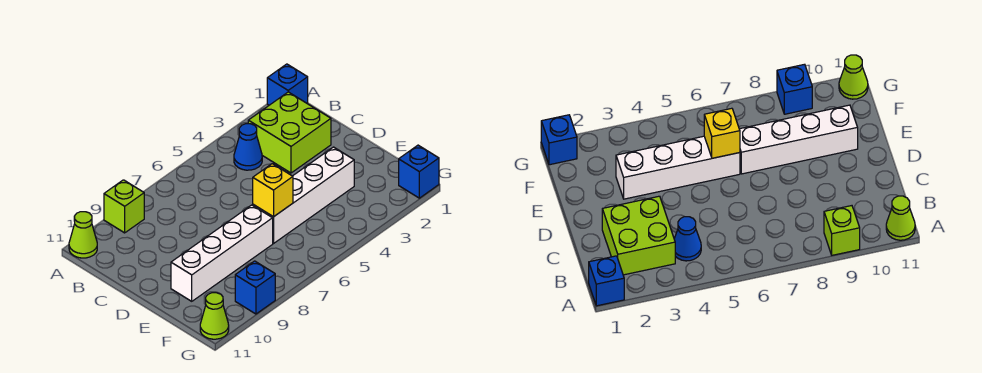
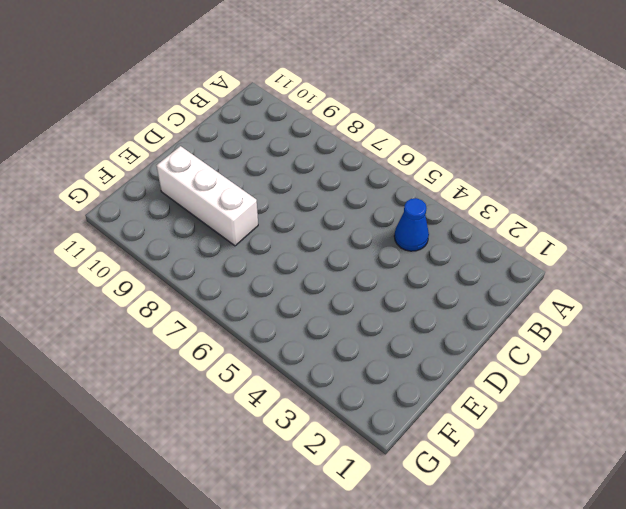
white 1x3 brick [156,146,258,246] -> white 1x4 brick [171,205,273,301]
none -> blue 1x1 brick [267,64,308,105]
none -> lime 1x1 brick [104,180,144,233]

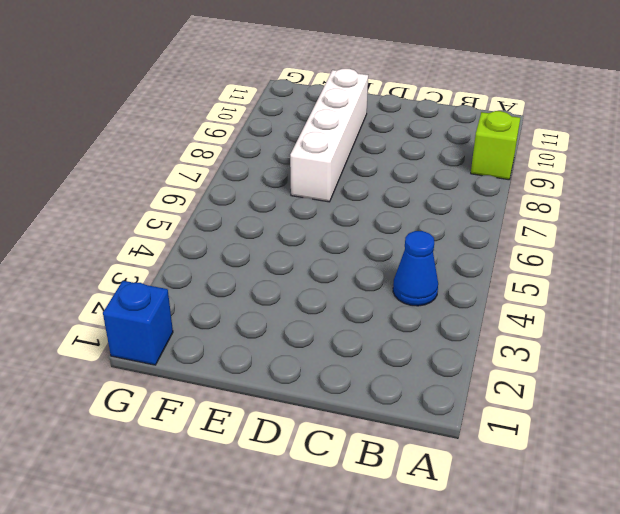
none -> blue 1x1 brick [267,64,308,105]
none -> lime 1x1 cone [69,212,97,258]

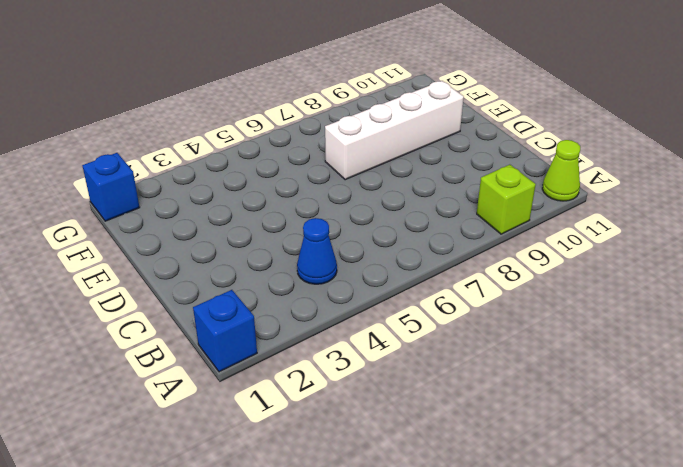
none -> lime 2x2 brick [248,92,331,173]
none -> white 1x4 brick [253,147,354,244]

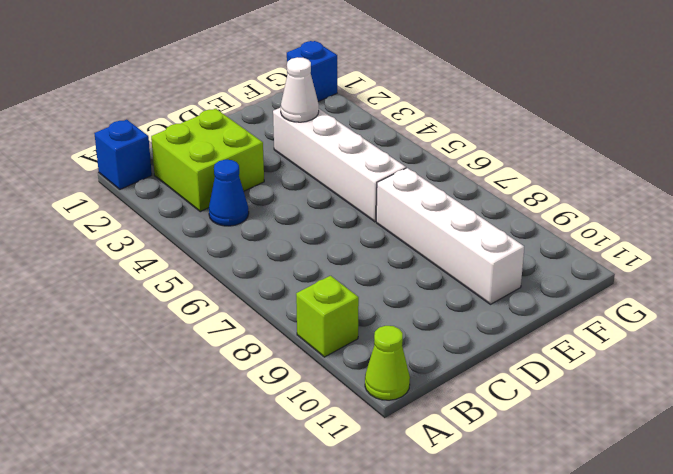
white 1x1 cone [281,57,319,122] -> none
none -> blue 1x1 brick [235,261,275,314]
none -> lime 1x1 cone [200,293,229,339]

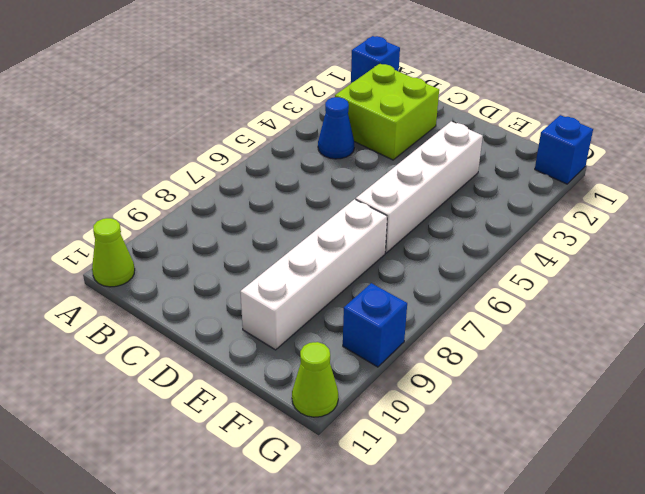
none -> lime 1x1 brick [104,180,144,233]
none -> yellow 1x1 brick [253,164,293,217]

